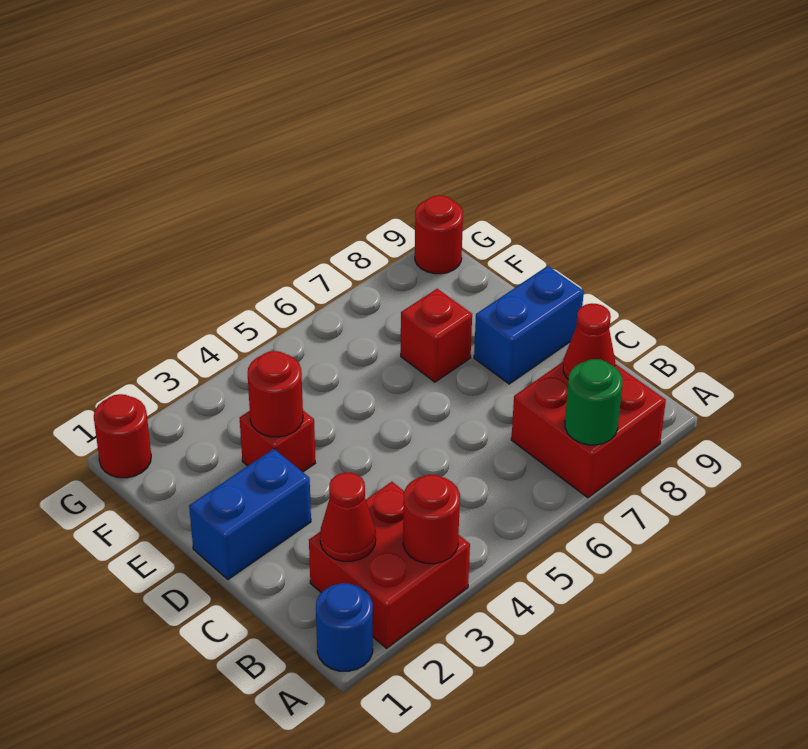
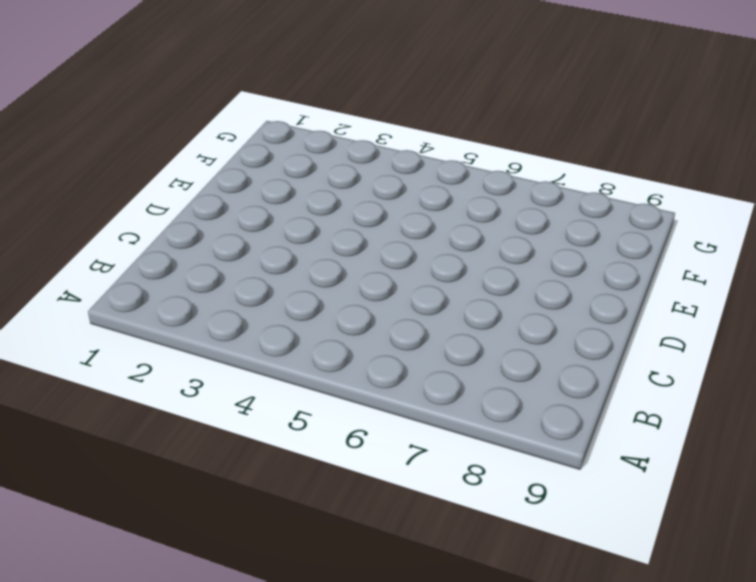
none -> blue 1x1 round brick [316,583,373,671]
none -> red 2x2 brick [309,482,470,648]
none -> red 2x2 brick [511,361,666,498]

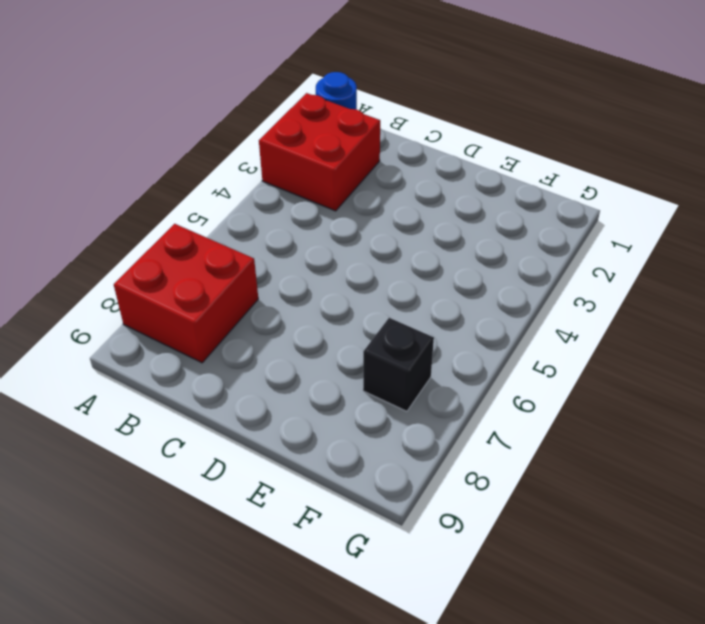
black 1x1 brick [363,318,434,411] -> none
none -> blue 1x2 brick [189,449,311,579]
none -> blue 1x2 brick [474,266,584,384]
none -> red 1x1 brick [240,411,315,472]

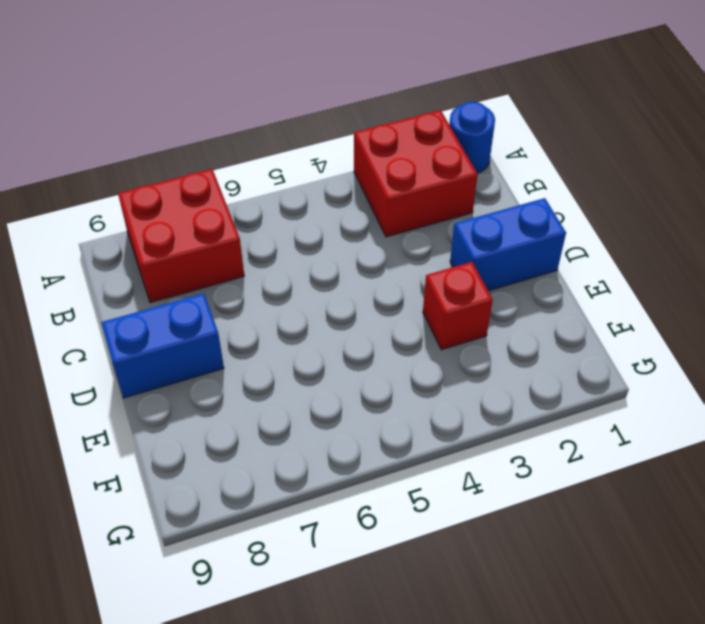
none -> red 1x1 brick [401,289,472,382]
none -> red 1x1 round brick [94,394,151,478]
none -> red 1x1 round brick [415,195,463,274]

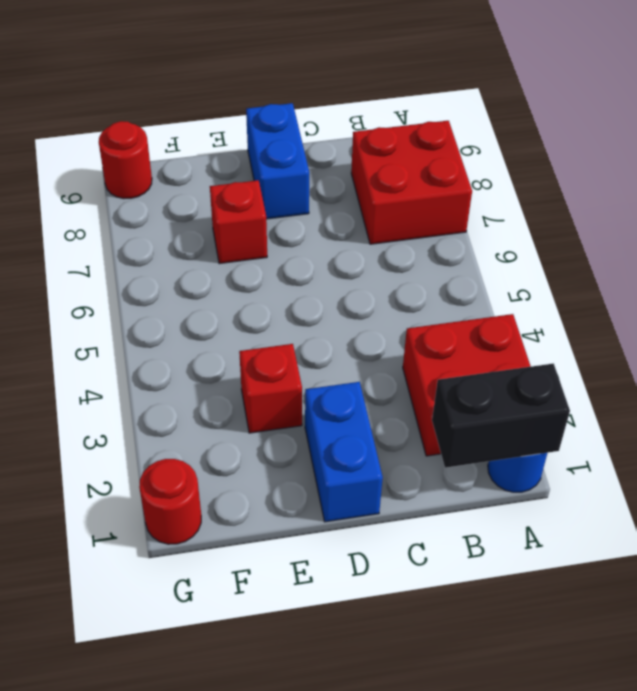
black 1x2 brick [432,363,570,468] -> none
none -> red 1x1 round brick [403,475,460,564]
none -> green 1x1 round brick [565,359,623,445]
none -> red 1x1 cone [320,472,376,561]

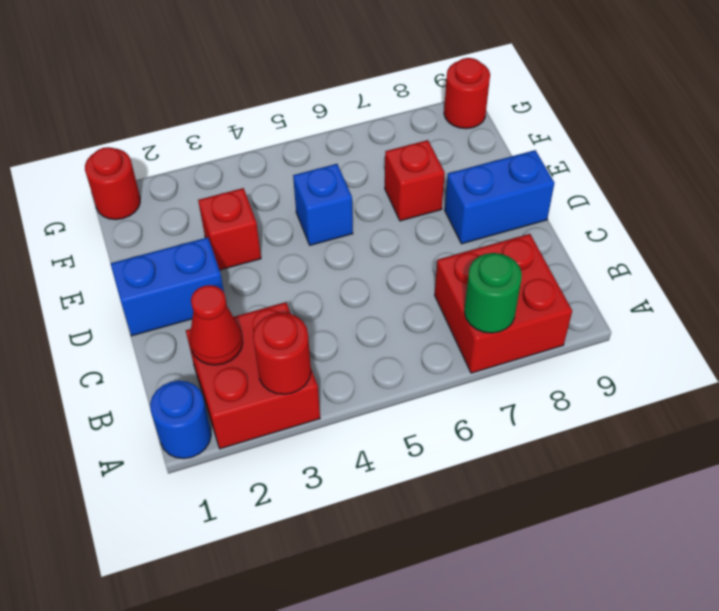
blue 1x1 brick [293,164,353,245] -> none
none -> red 1x1 cone [563,304,615,379]
none -> red 1x1 round brick [248,351,303,437]

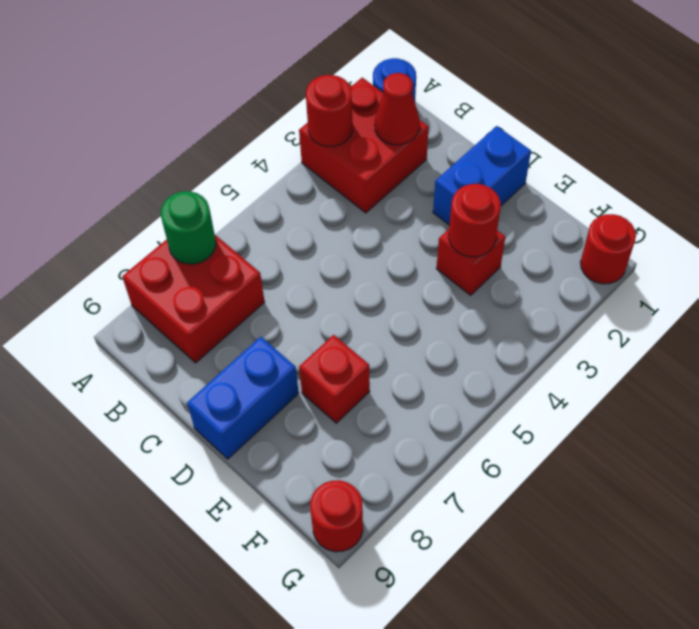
none -> red 1x1 cone [563,304,615,379]

